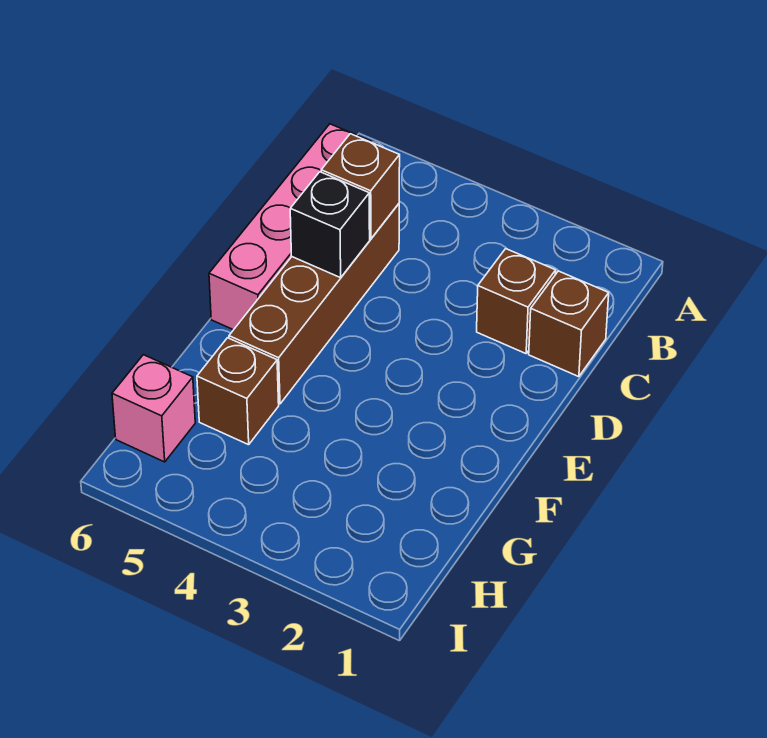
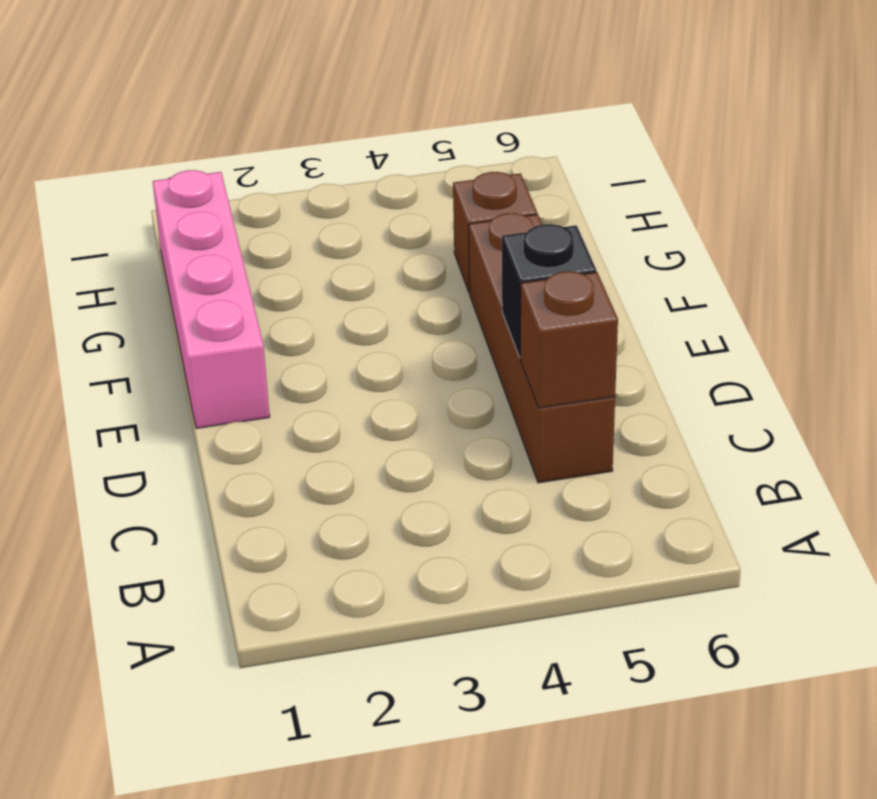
pink 1x4 brick [153,170,270,428] -> pink 1x4 brick moved to [209,124,378,330]
none -> brown 1x1 brick [529,271,609,377]
none -> brown 1x1 brick [477,249,556,354]

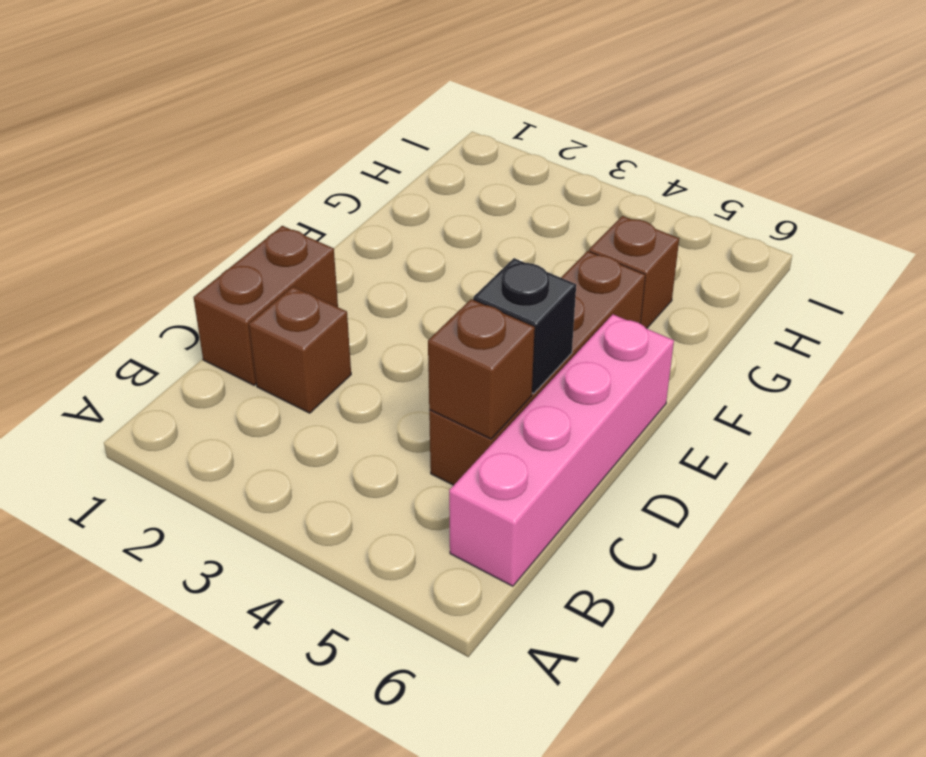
brown 1x2 brick [193,226,338,385] -> brown 1x1 brick [529,271,609,377]
none -> pink 1x1 brick [112,355,195,462]

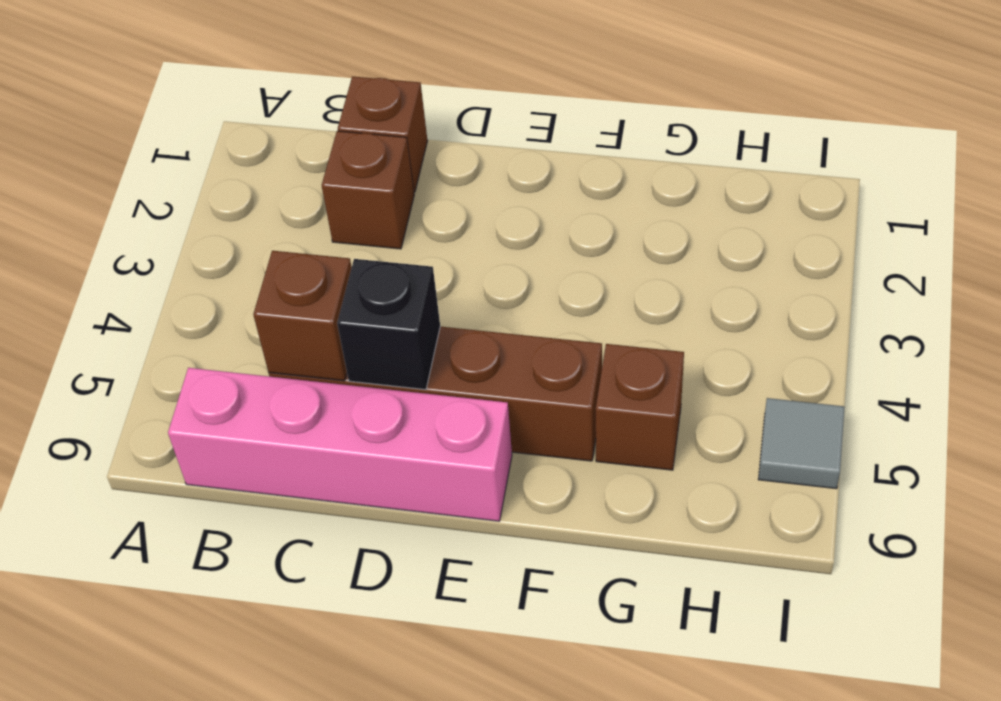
grey 1x1 tile [758,398,845,489] -> none
none -> pink 1x1 brick [112,355,195,462]

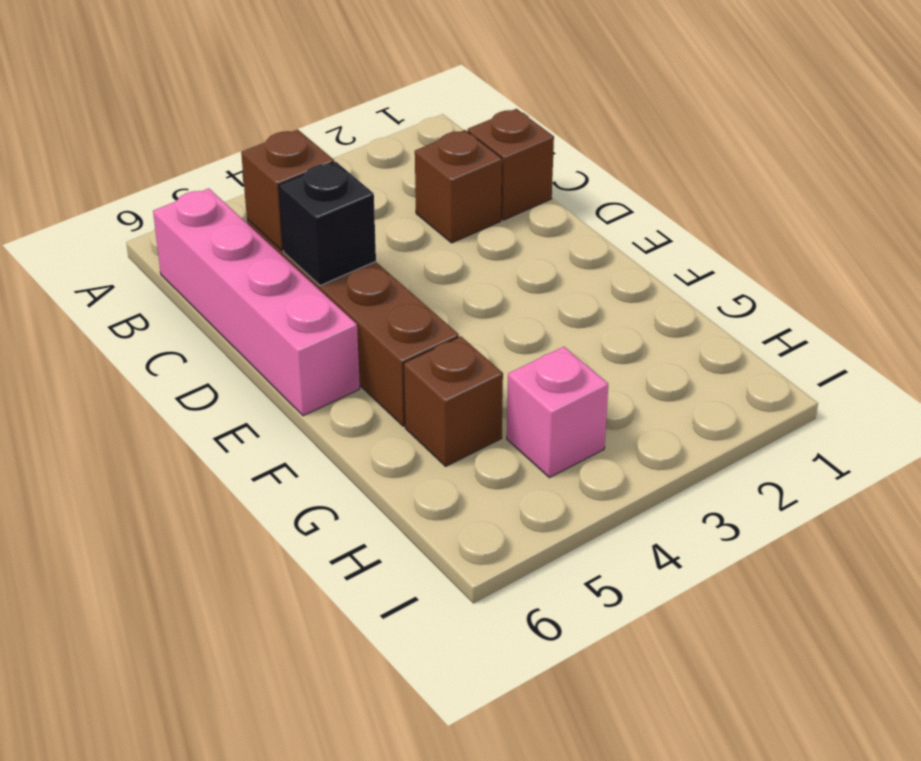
pink 1x1 brick [507,347,608,478] -> pink 1x1 brick moved to [112,355,195,462]

